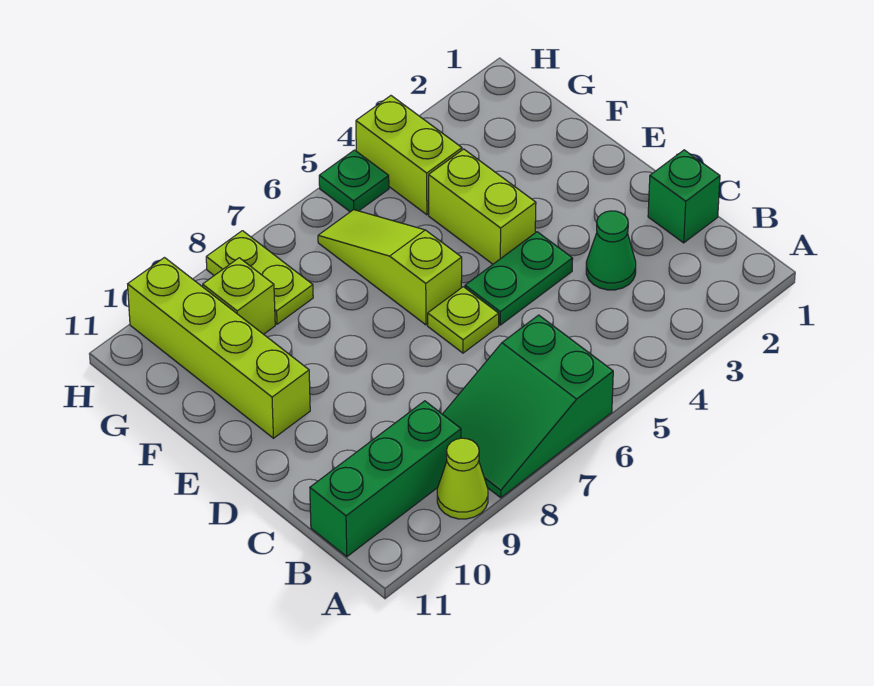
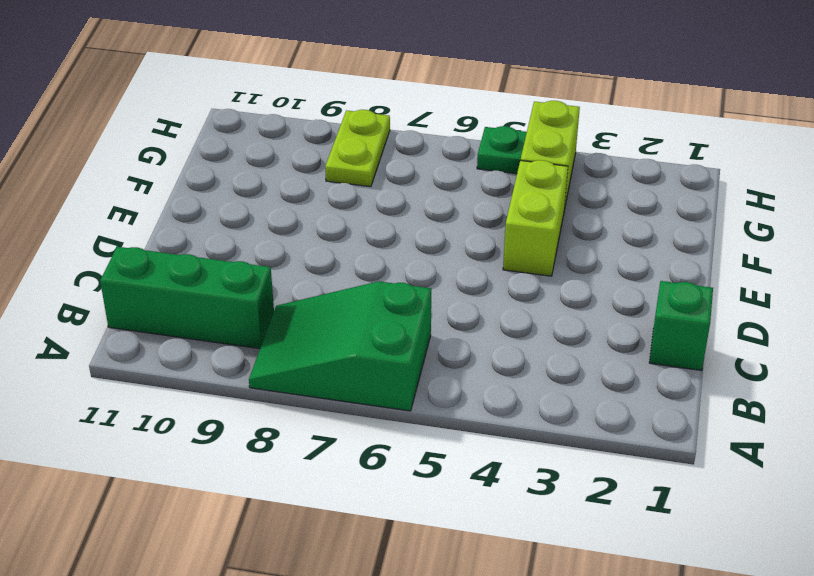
none -> lime 1x1 cone [437,438,488,519]
none -> green 1x1 cone [586,211,636,290]
none -> green 1x2 plate [465,232,573,325]

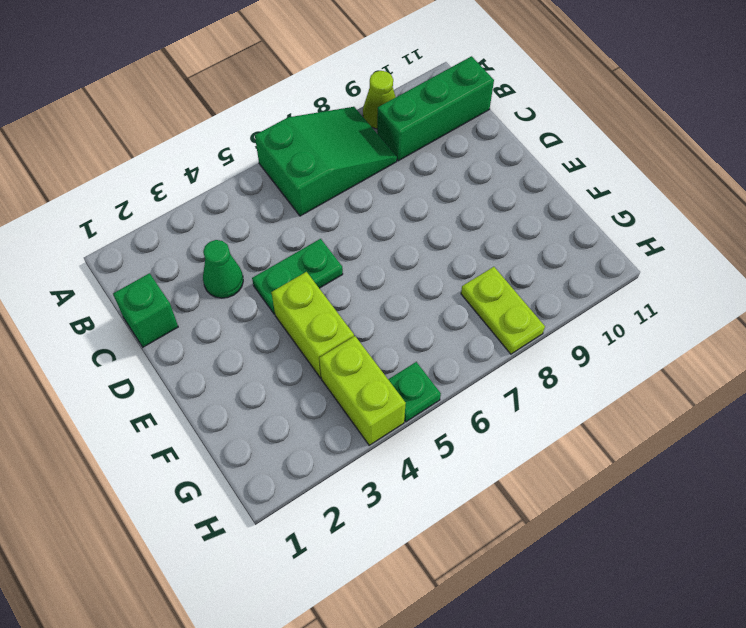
none -> lime 1x1 plate [428,287,499,353]
none -> lime 1x3 slope [318,210,462,325]
none -> lime 1x4 brick [128,258,310,438]

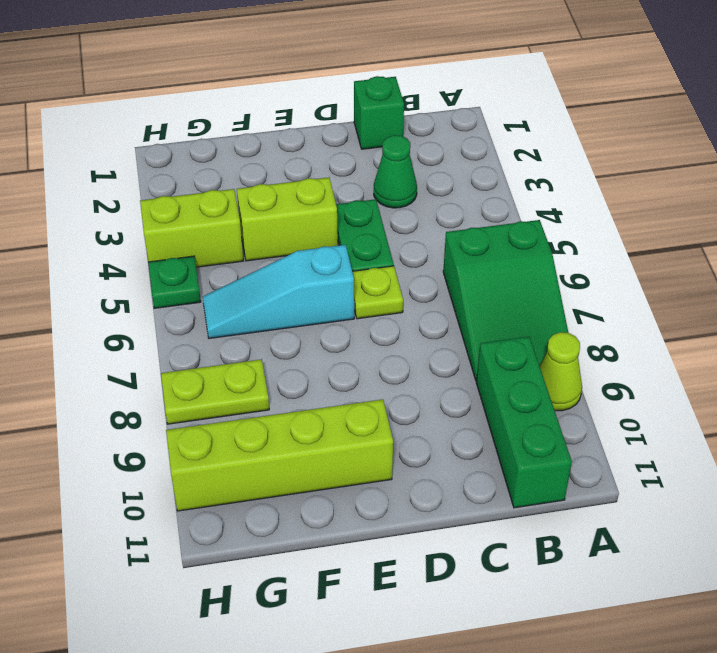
cyan 1x3 slope [203,245,354,338] -> lime 1x3 slope [318,210,462,325]
none -> lime 1x1 brick [203,258,275,334]

